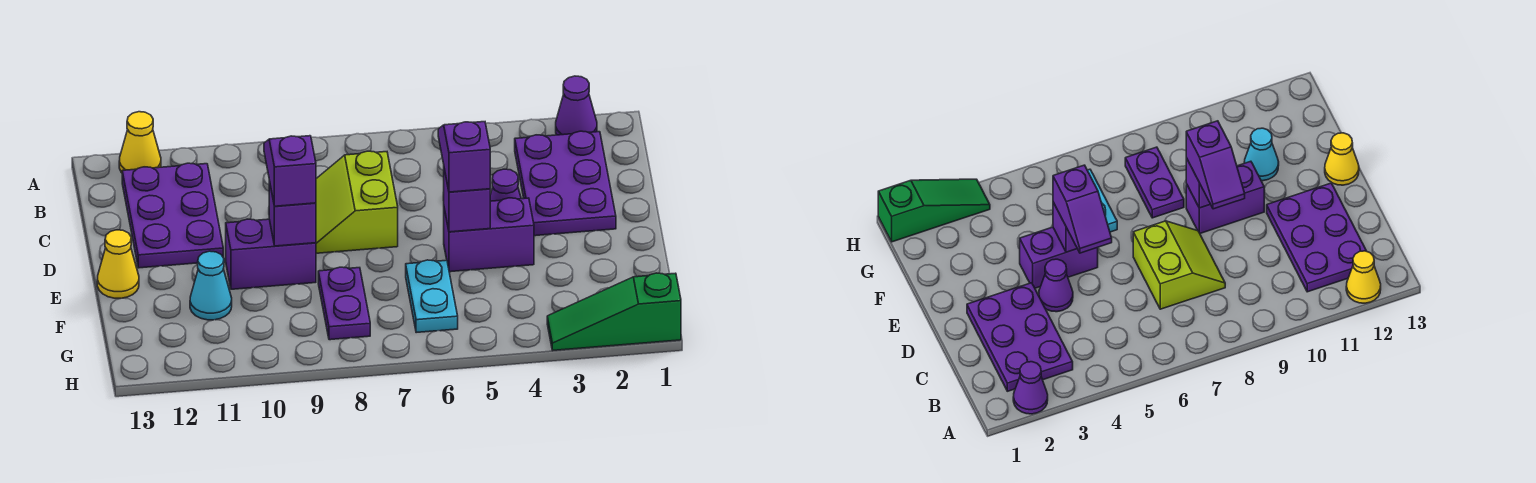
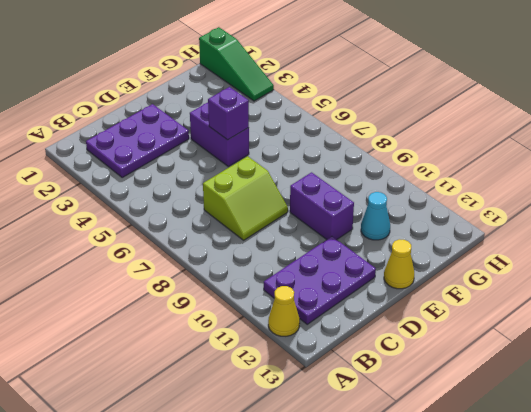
none -> purple 1x1 cone [556,76,597,135]
none -> purple 1x1 cone [490,169,521,201]
none -> cyan 1x2 plate [406,260,458,333]

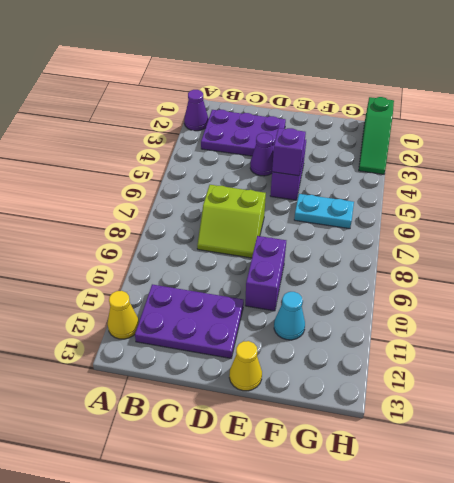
none -> purple 1x2 plate [318,267,370,340]
none -> purple 1x1 brick [269,181,316,246]
none -> purple 1x2 slope [438,122,490,192]

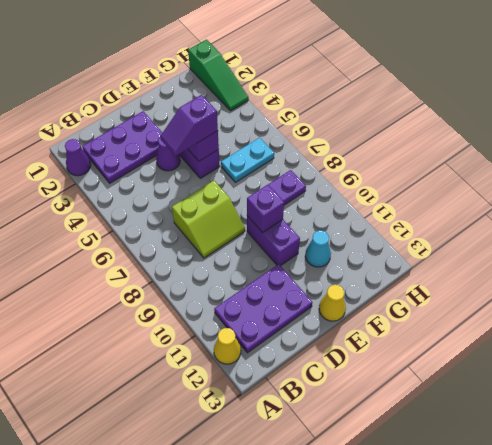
none -> purple 1x2 slope [264,136,316,206]

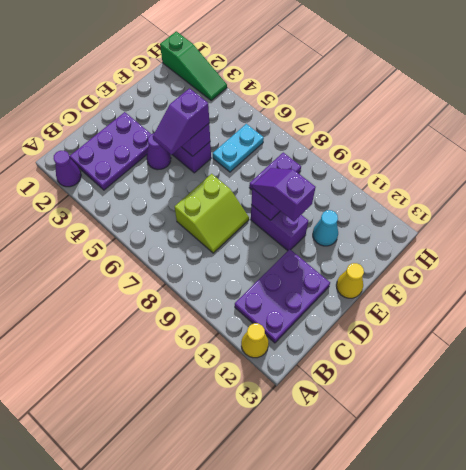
purple 1x2 slope [252,168,316,221] -> purple 1x2 slope turned to [264,136,316,206]

